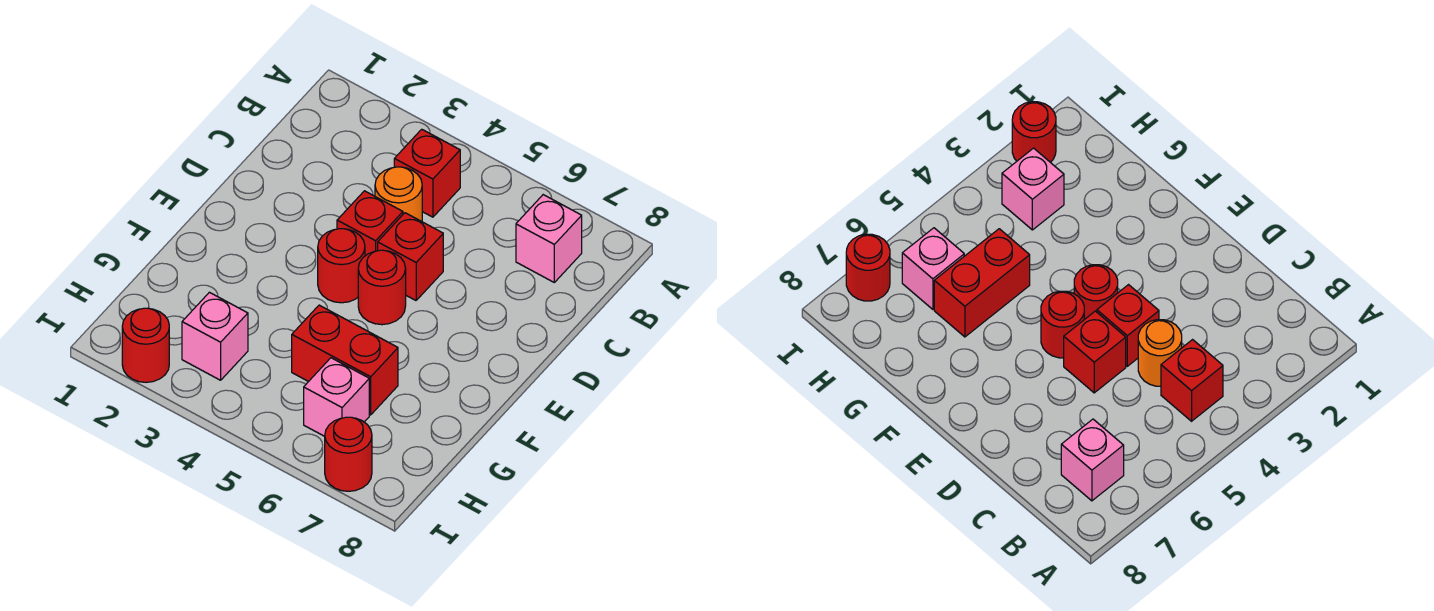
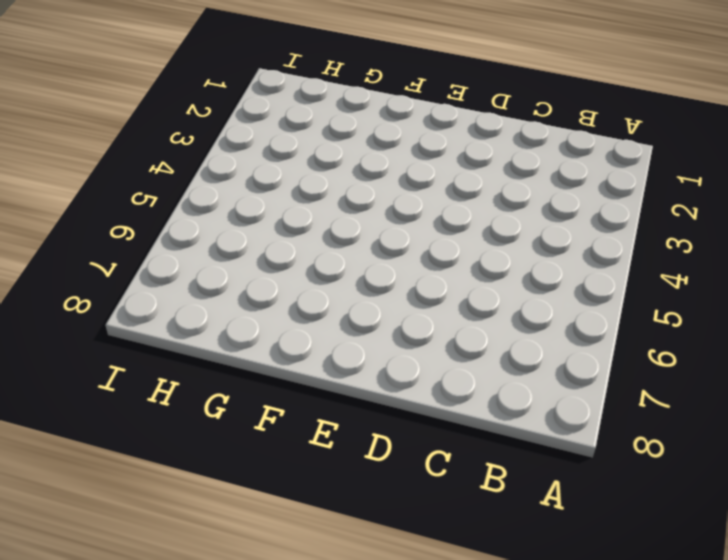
none -> red 1x1 brick [394,129,460,217]
none -> pink 1x1 brick [516,195,582,282]
none -> orange 1x1 round brick [375,167,422,221]

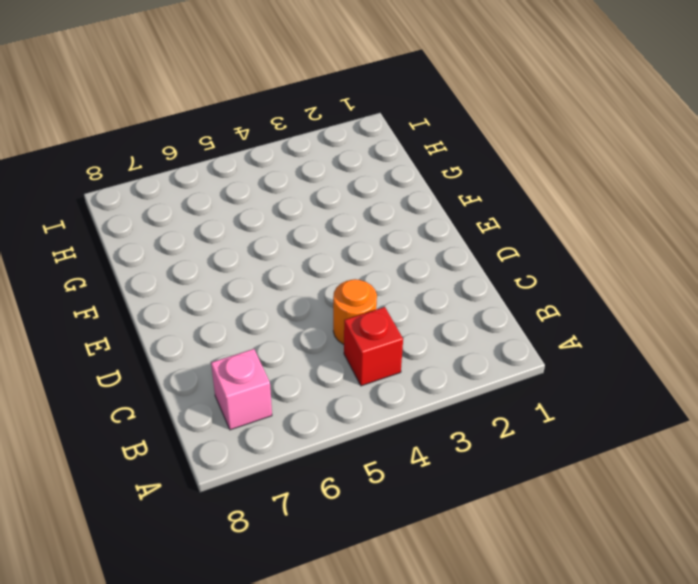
none -> red 1x1 brick [337,191,403,256]
none -> red 1x1 brick [378,213,443,300]
none -> red 1x1 round brick [318,229,365,303]

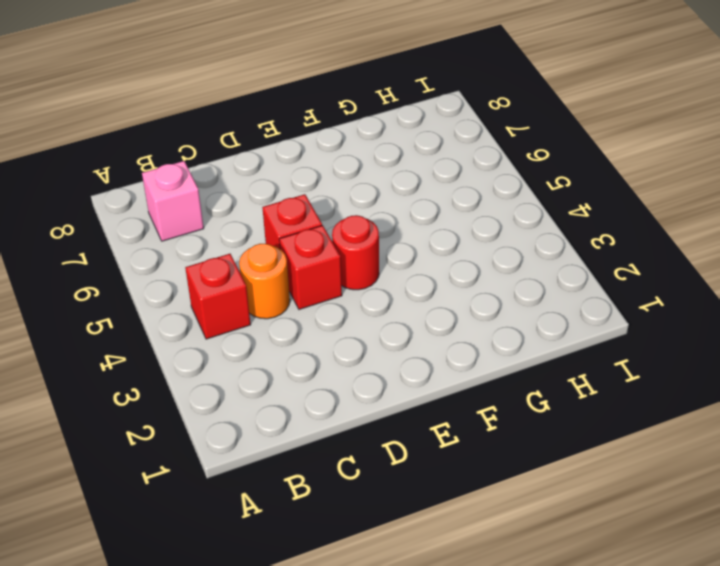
none -> red 1x1 round brick [358,250,406,325]
none -> red 1x2 brick [292,305,398,415]
none -> pink 1x1 brick [182,292,248,380]

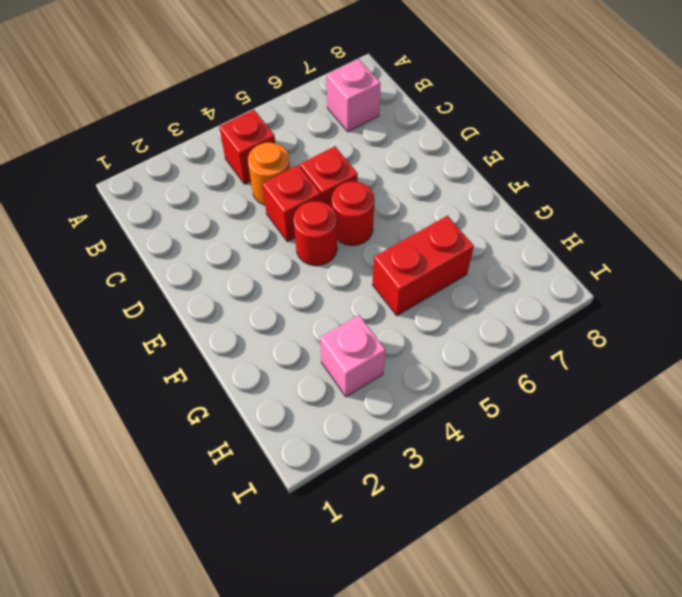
none -> pink 1x1 brick [304,358,369,436]
none -> red 1x1 round brick [122,308,169,382]
none -> red 1x1 round brick [325,417,372,491]

